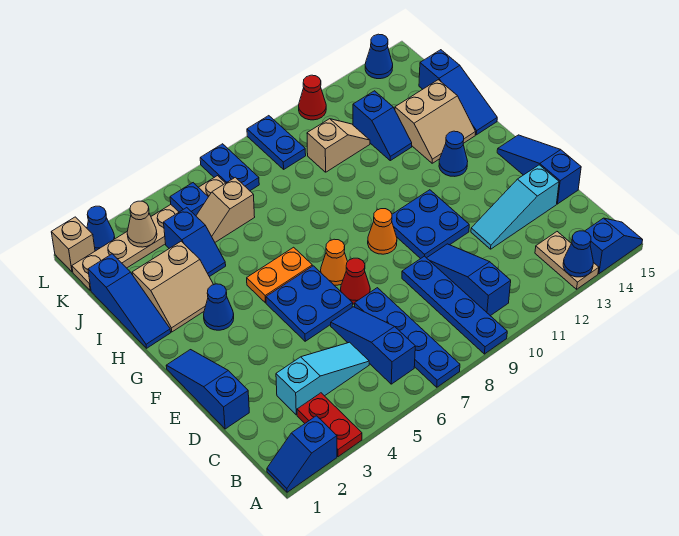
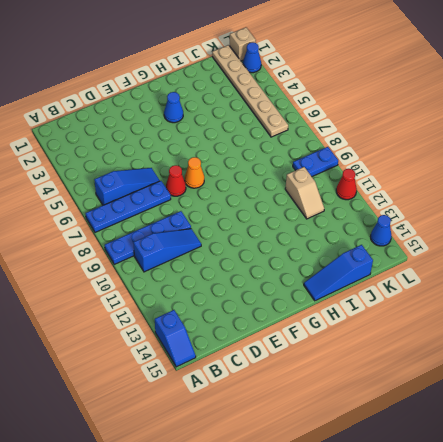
none -> blue 1x2 slope [267,416,337,492]
none -> red 1x2 plate [297,393,362,457]
none -> tan 1x2 plate [535,232,599,289]
none -> cyan 1x3 slope [276,342,369,415]

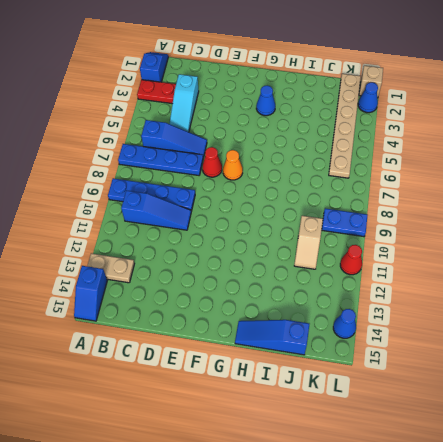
none -> blue 1x3 slope [166,350,249,429]
none -> cyan 1x3 slope [471,165,559,249]
none -> blue 1x3 slope [497,135,581,204]
none -> blue 2x2 plate [266,266,353,341]

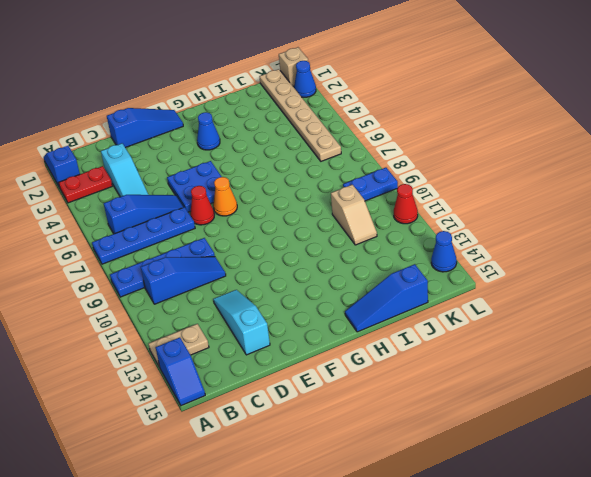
none -> blue 1x3 slope [497,135,581,204]
none -> blue 2x2 plate [392,190,469,259]
none -> orange 1x1 cone [368,209,397,254]
none -> orange 1x2 plate [247,247,312,303]

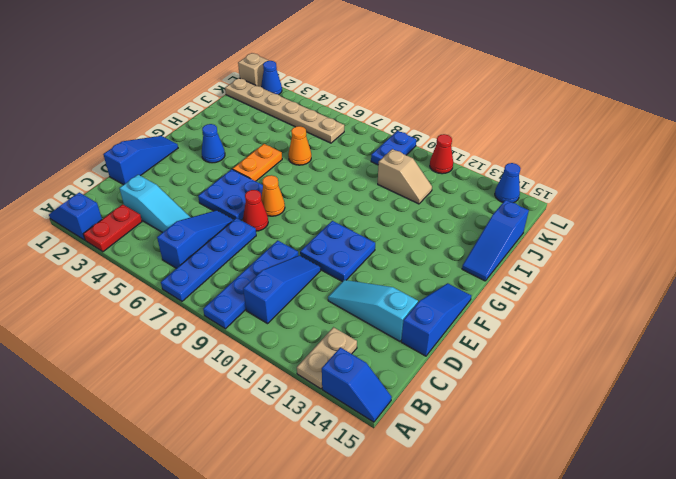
orange 1x2 plate [233,144,282,181] -> orange 1x2 plate turned to [247,247,312,303]
orange 1x1 cone [288,126,311,165] -> orange 1x1 cone moved to [368,209,397,254]
none -> blue 1x1 cone [439,131,468,176]
none -> blue 1x3 slope [88,254,171,348]
none -> tan 2x2 slope [132,241,214,332]
none -> tan 2x2 slope [395,80,476,163]

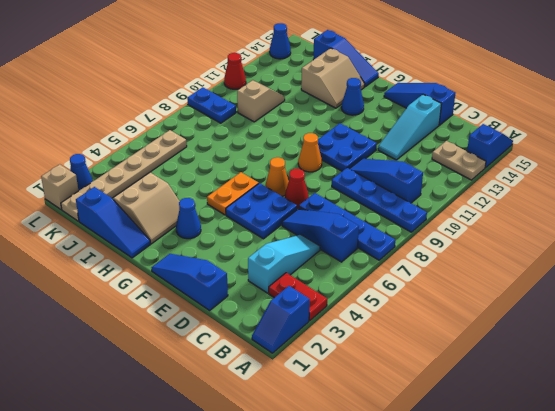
none -> blue 1x2 slope [164,208,226,277]
none -> blue 1x2 slope [353,91,412,161]
none -> tan 1x2 slope [196,177,255,242]
none -> blue 1x2 plate [200,144,259,191]

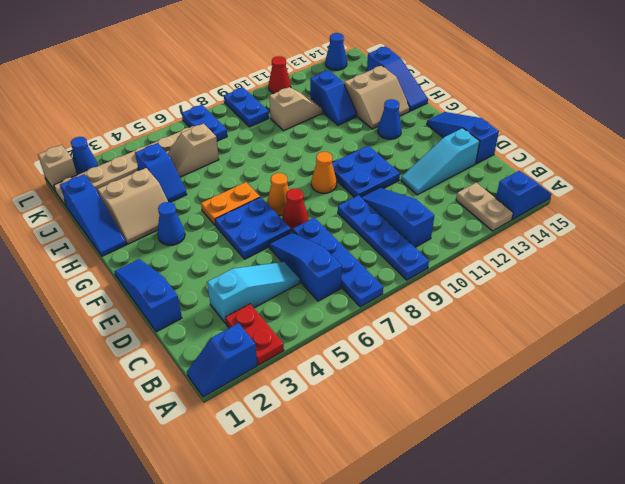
none -> blue 1x1 cone [563,231,593,277]
none -> tan 1x1 cone [127,201,157,247]
none -> blue 1x1 plate [170,183,208,216]

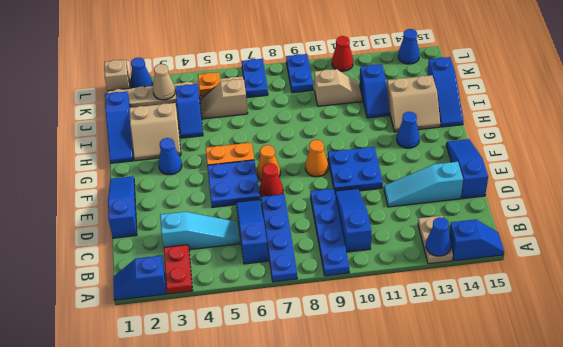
orange 1x1 plate [198,72,221,96] -> blue 1x1 plate [170,183,208,216]

